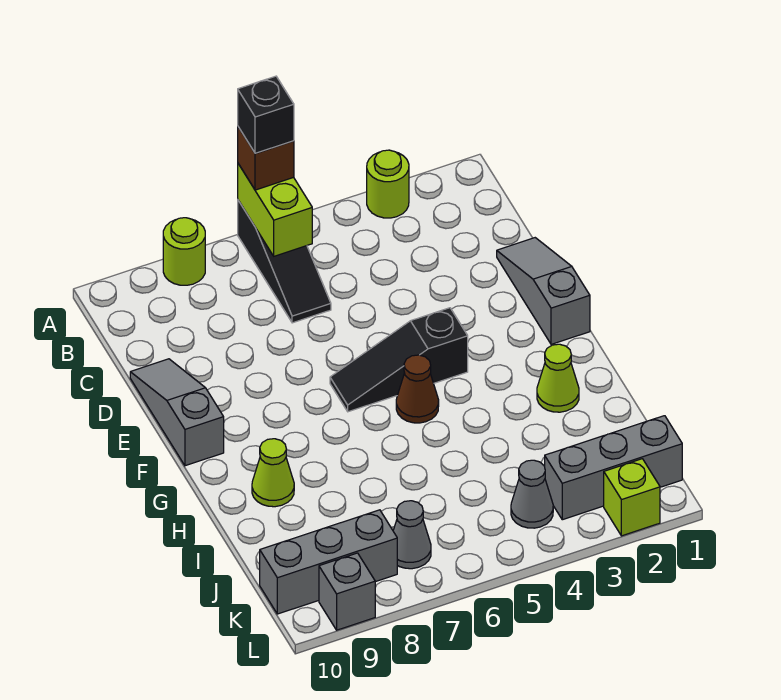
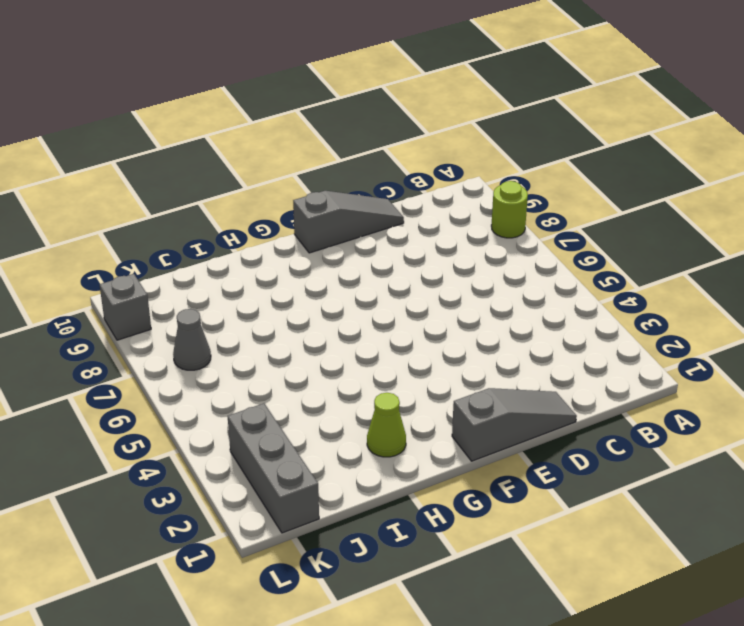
none -> lime 1x1 round brick [367,150,409,218]
none -> black 1x3 slope [238,200,331,323]
none -> black 1x3 slope [330,308,468,412]

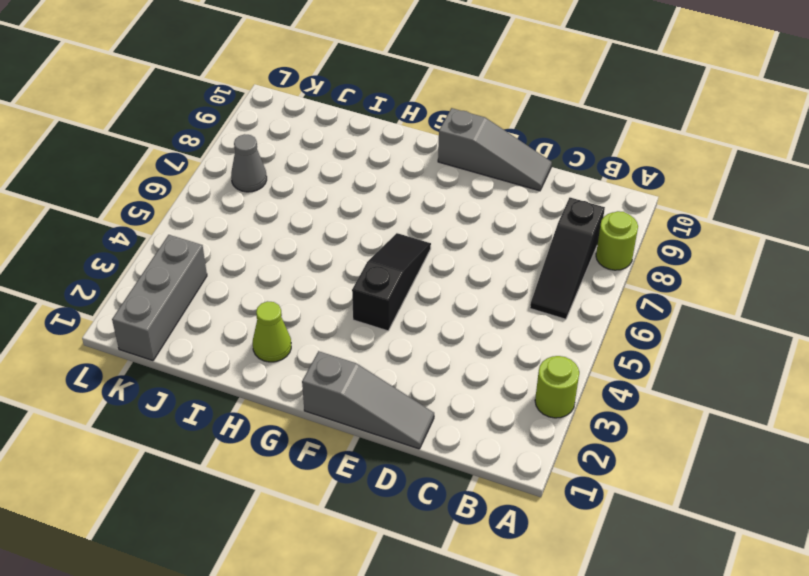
black 1x3 slope [530,198,605,319] -> black 1x3 slope turned to [238,200,331,323]
none -> brown 1x1 cone [396,355,439,423]
none -> lime 1x1 cone [252,439,294,507]
none -> grey 1x1 cone [511,460,553,528]

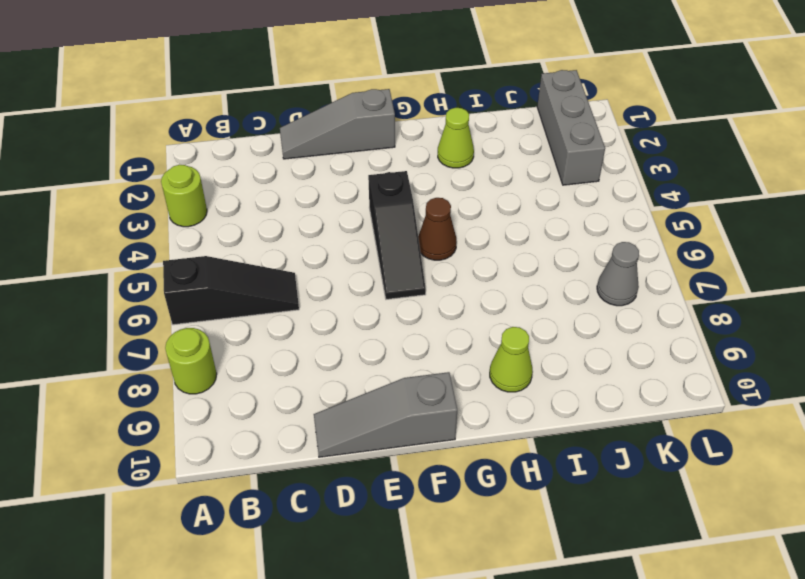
none -> grey 1x1 cone [511,460,553,528]
none -> grey 1x3 brick [260,510,397,614]
none -> lime 1x1 brick [604,459,660,536]

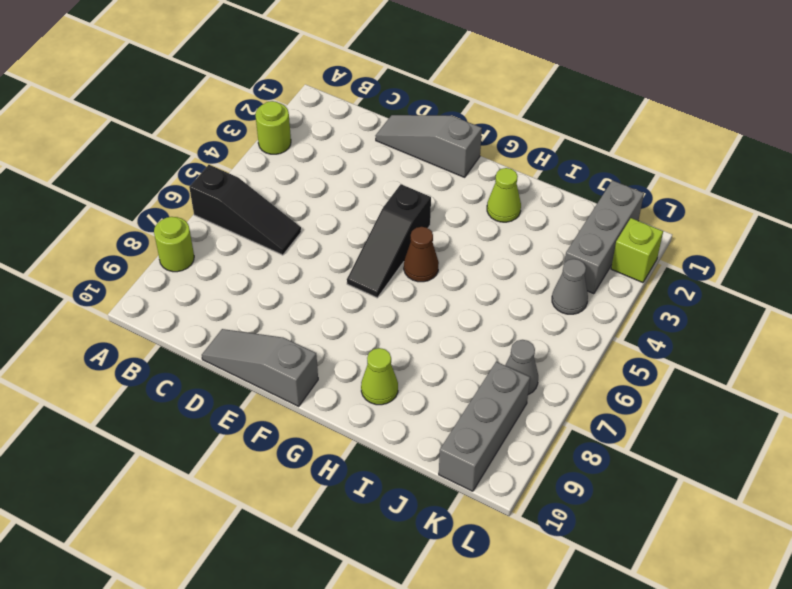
none -> grey 1x1 brick [319,553,375,630]
none -> lime 1x2 brick [238,164,312,256]
none -> brown 1x1 brick [238,127,294,190]

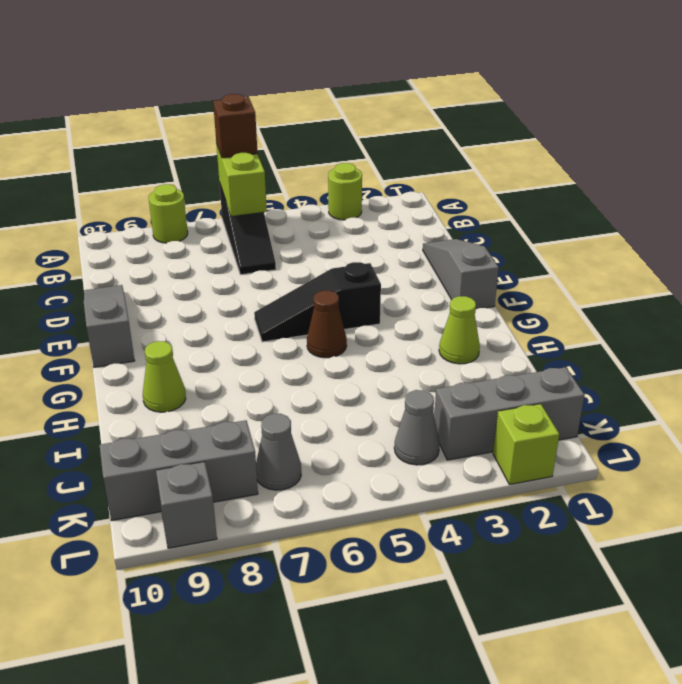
none -> black 1x1 brick [238,76,294,153]

